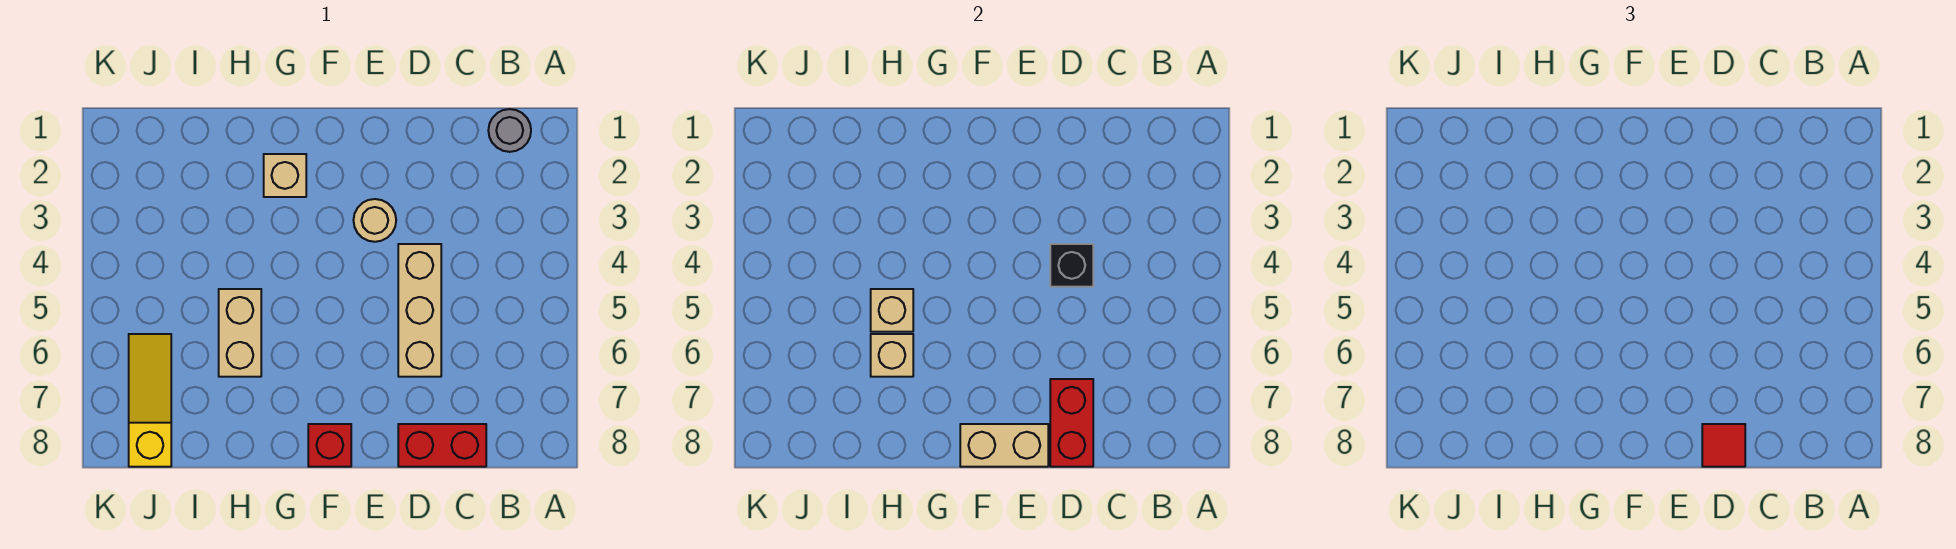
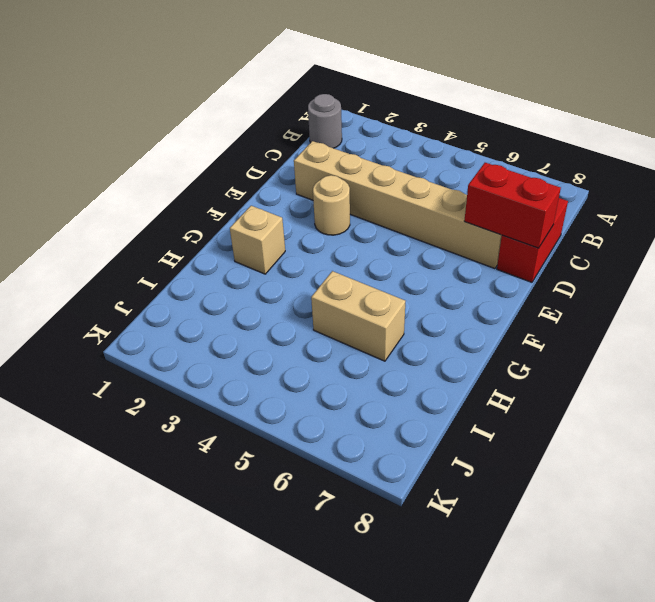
tan 1x6 brick [294,141,502,269] -> tan 1x3 brick [398,244,441,377]
none -> red 1x1 brick [308,424,351,467]
none -> yellow 1x3 slope [129,334,171,467]
none -> black 1x1 brick [1050,244,1093,287]

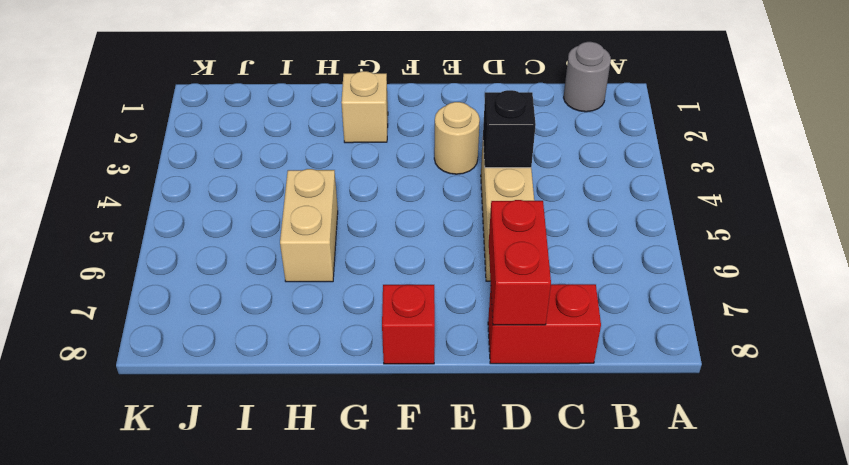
none -> yellow 1x3 slope [129,334,171,467]
none -> tan 1x2 brick [960,424,1048,467]
none -> tan 1x1 brick [871,289,913,332]

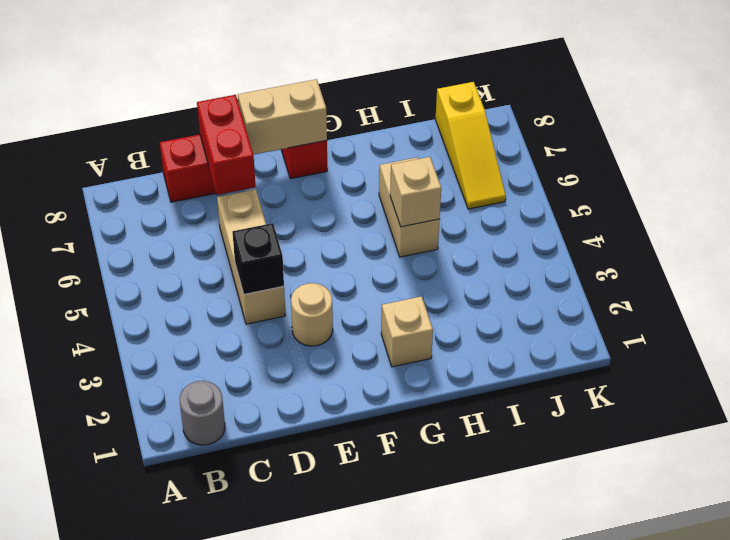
none -> tan 1x1 brick [871,334,913,377]
none -> red 1x1 tile [1702,424,1745,467]

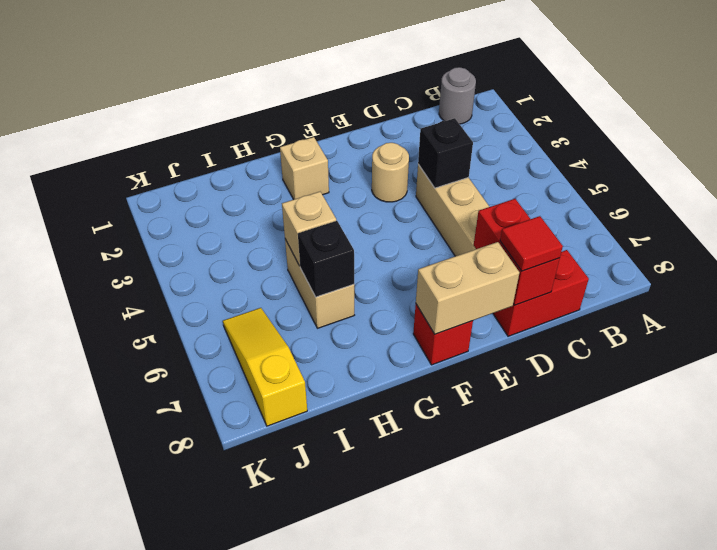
black 1x1 brick [298,221,354,297] -> tan 1x1 brick [871,334,913,377]

